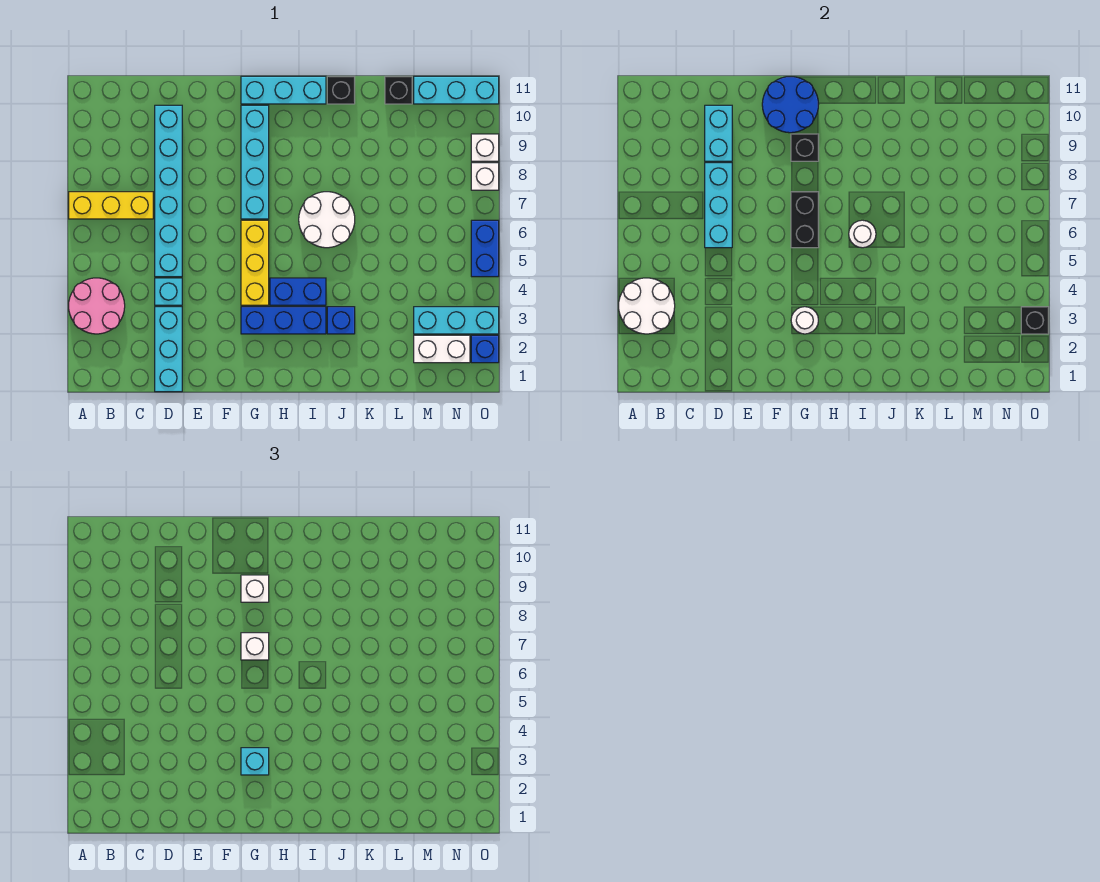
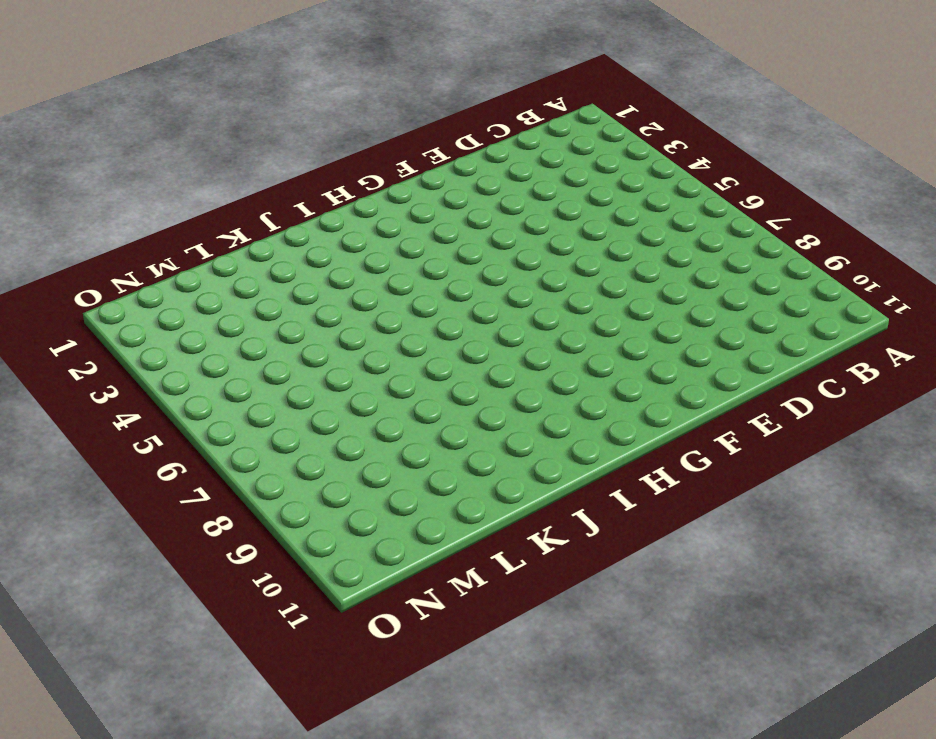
none -> pink 2x2 round brick [69,278,125,334]
none -> yellow 1x3 brick [69,192,153,219]
none -> cyan 1x3 brick [155,307,182,392]
none -> cyan 1x1 brick [155,278,182,305]

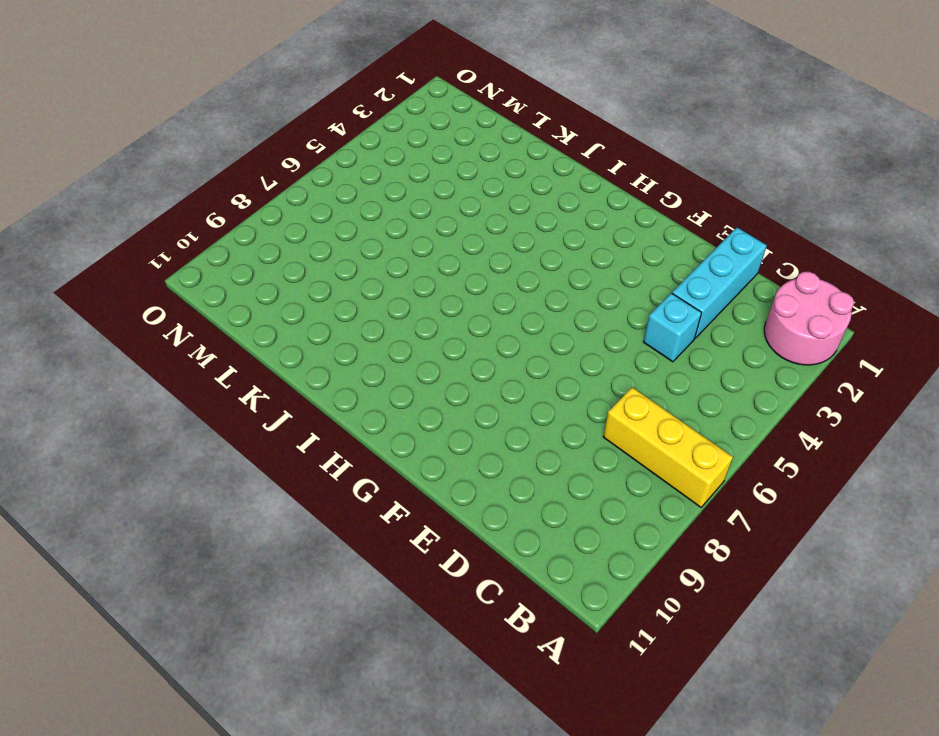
pink 2x2 round brick [764,272,854,365] -> pink 2x2 round brick moved to [69,278,125,334]
none -> cyan 1x6 brick [155,105,182,277]
none -> blue 1x3 brick [241,307,326,334]
none -> yellow 1x3 brick [241,220,269,305]
none -> cyan 1x4 brick [241,105,269,219]

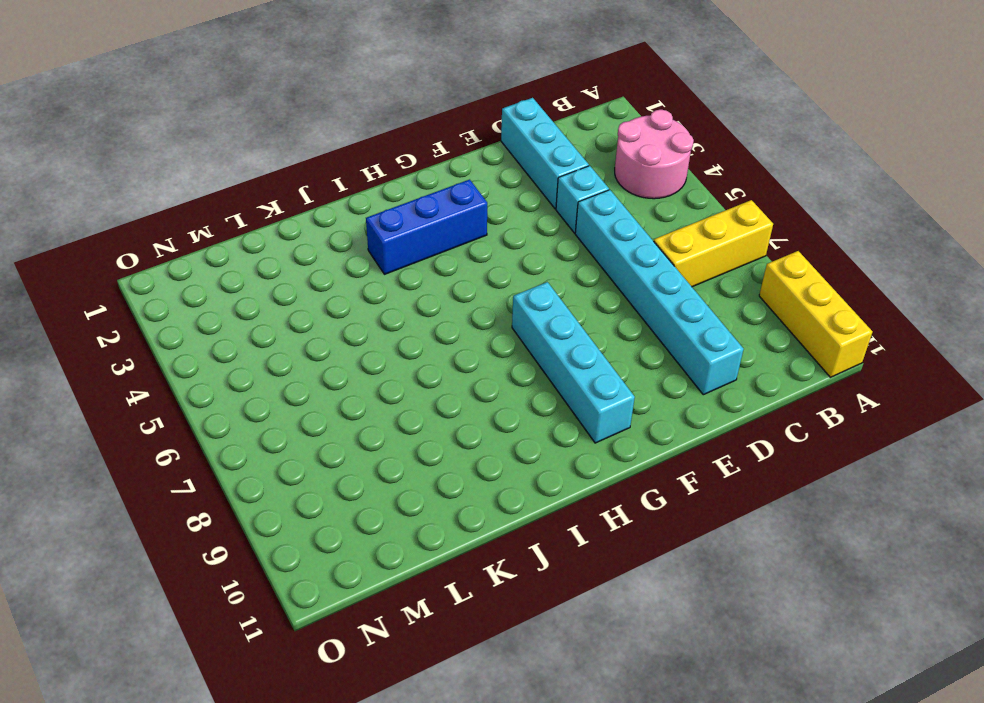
yellow 1x3 brick [759,251,873,377] -> yellow 1x3 brick moved to [241,220,269,305]
none -> cyan 1x3 brick [241,76,326,104]
none -> blue 1x2 brick [270,278,326,305]
none -> white 2x2 round brick [299,192,355,248]
none -> blue 1x1 brick [327,307,355,334]

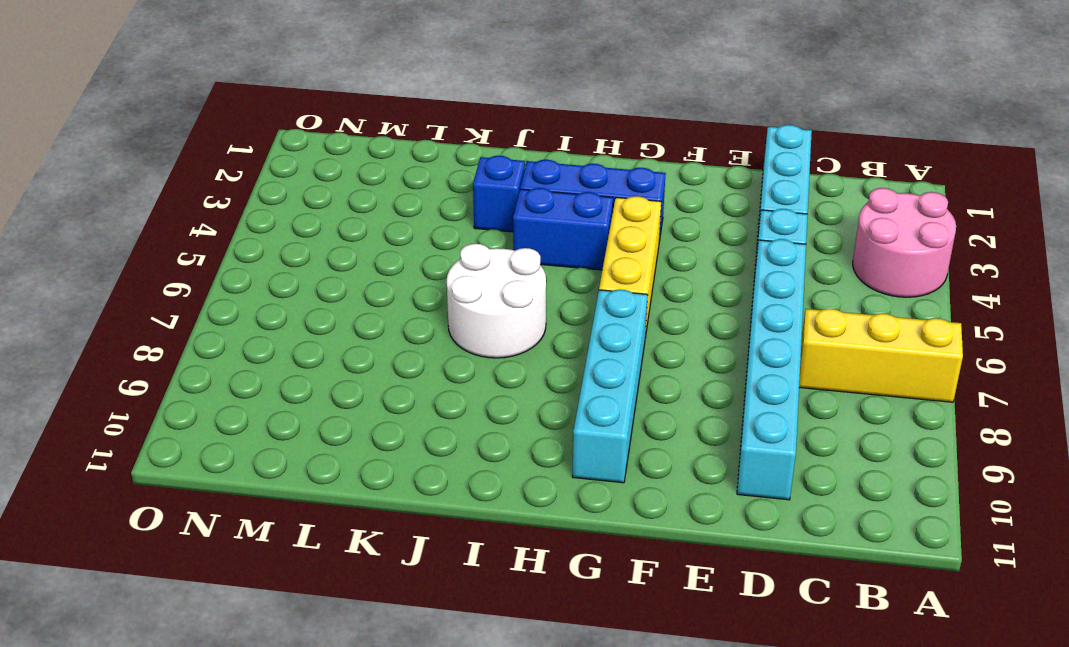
none -> cyan 1x3 brick [241,76,326,104]
none -> black 1x1 brick [327,76,355,104]
none -> black 1x1 brick [385,76,412,104]
none -> white 1x2 brick [414,335,470,363]

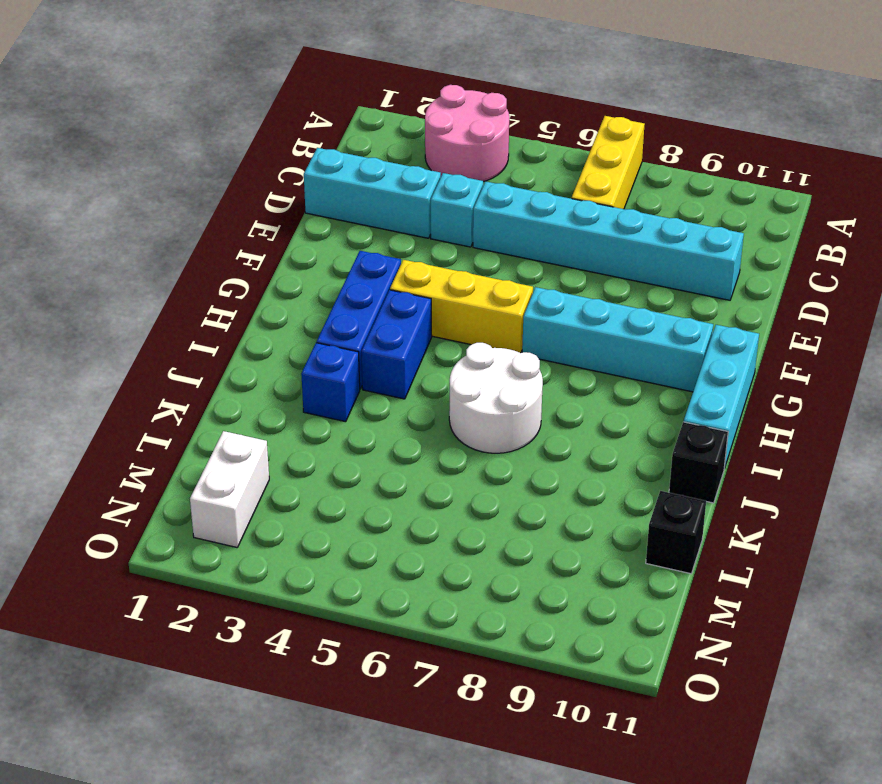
none -> cyan 1x3 brick [414,307,499,334]
none -> cyan 1x3 brick [414,76,499,104]
none -> blue 1x1 brick [471,335,499,363]
none -> blue 1x2 brick [471,220,499,277]

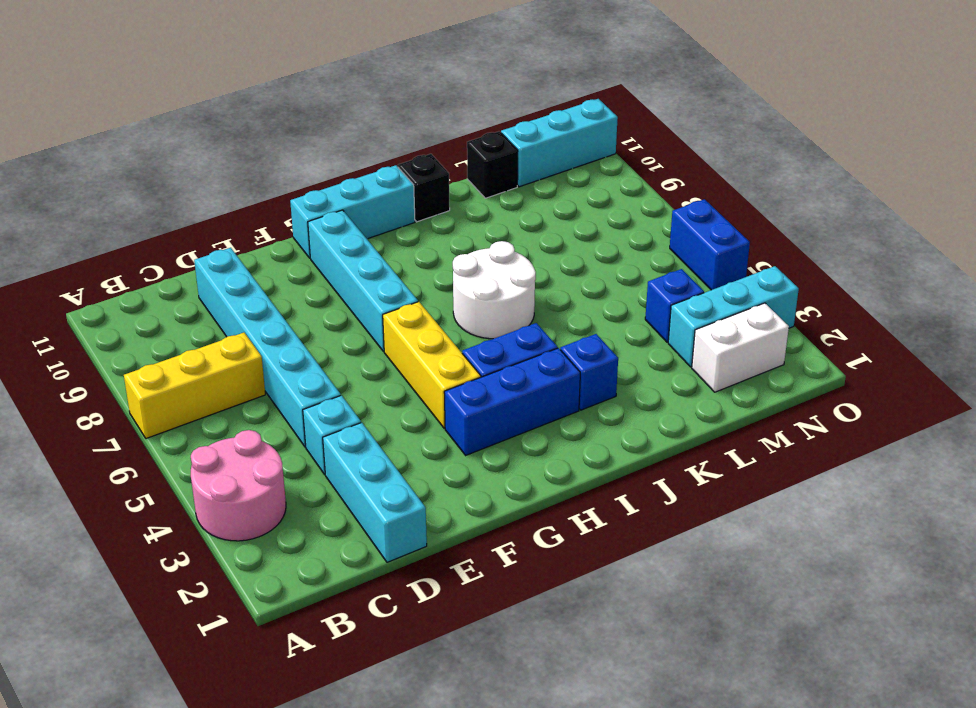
blue 1x1 brick [645,269,704,342] -> blue 1x1 brick moved to [471,335,499,363]
none -> white 1x1 brick [471,163,499,190]
none -> white 1x1 brick [471,134,499,161]
none -> white 2x2 round brick [619,278,675,334]
none -> cyan 1x3 brick [705,163,732,248]

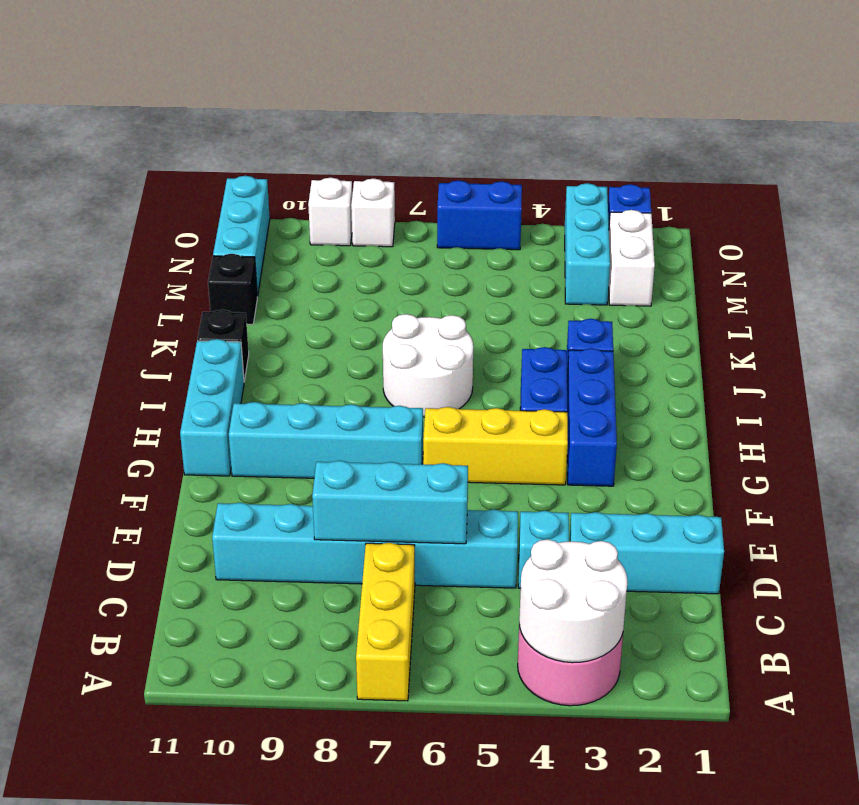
none -> cyan 1x2 brick [705,105,732,161]
none -> blue 2x2 round brick [762,77,818,133]
none -> white 1x1 round brick [791,307,818,334]
none -> black 1x2 brick [791,192,819,248]

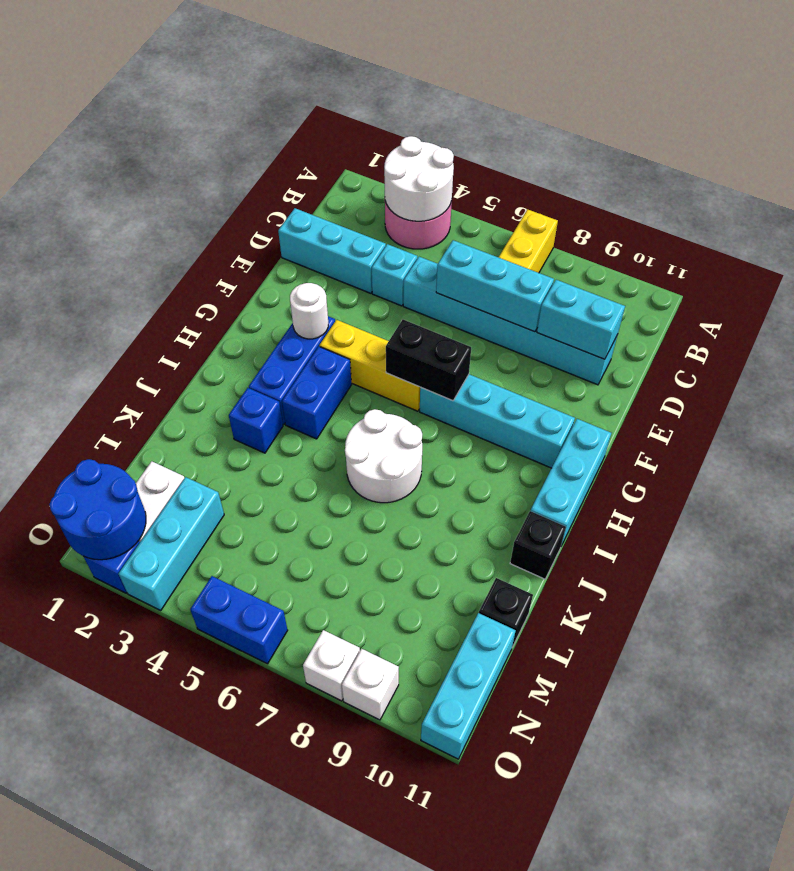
blue 2x2 round brick [49,459,146,560] -> blue 2x2 round brick moved to [762,77,818,133]
none -> black 1x1 brick [791,134,819,161]
none -> white 1x1 round brick [849,220,876,248]
none -> black 1x1 brick [1021,307,1049,334]
none -> cyan 1x1 brick [241,748,269,775]

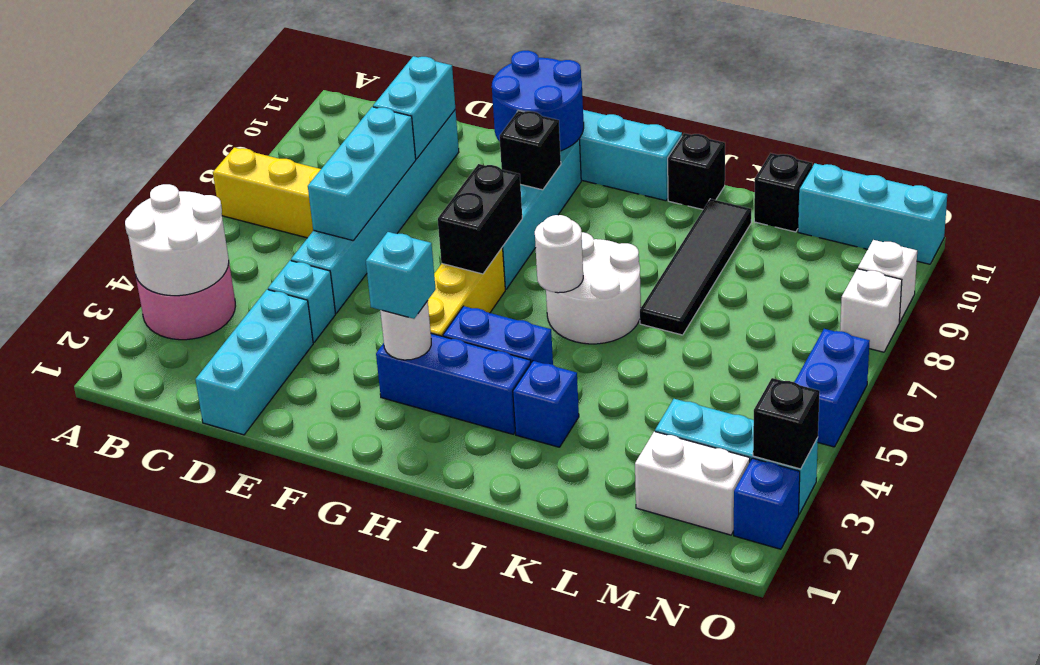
black 1x4 tile [640,199,751,335] -> none
none -> white 1x1 brick [241,633,269,660]
none -> white 1x1 brick [241,575,269,602]

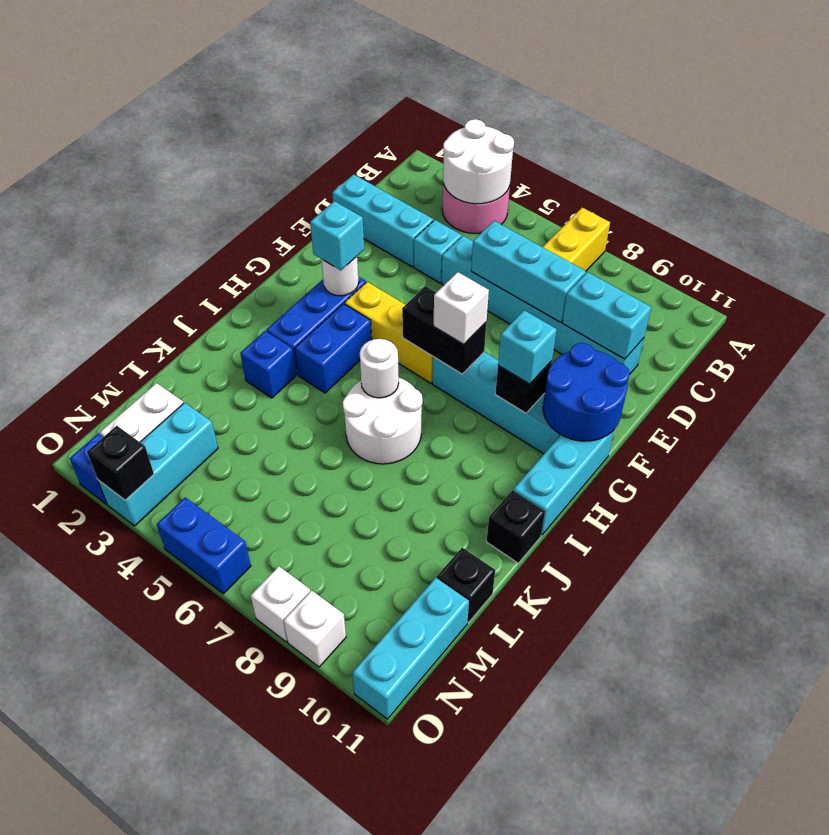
cyan 1x1 brick [498,310,557,384] -> white 1x1 brick [241,575,269,602]

